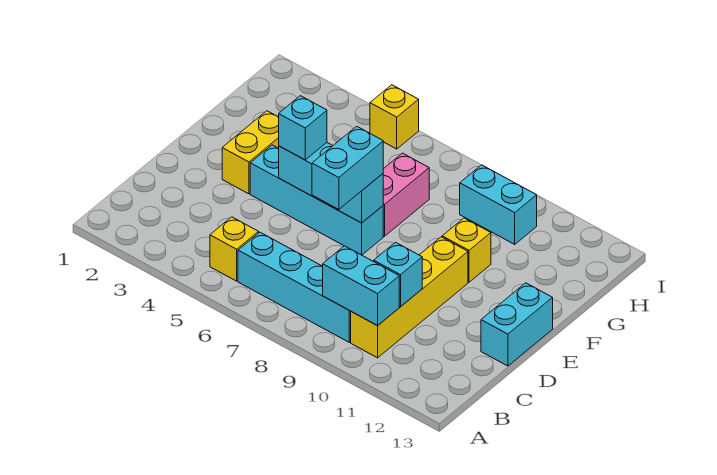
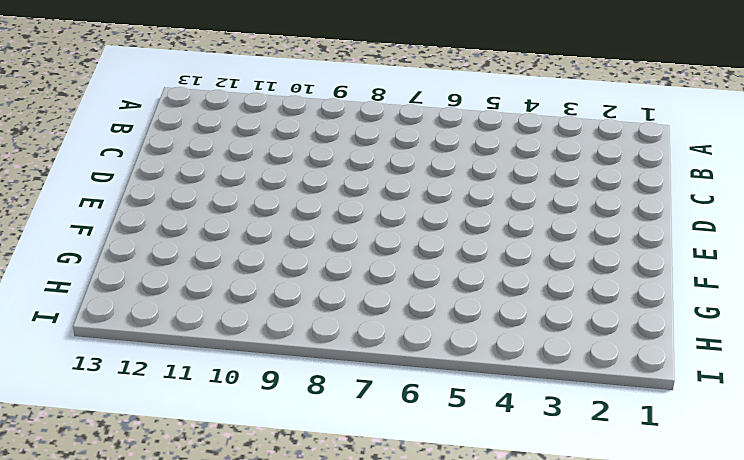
none -> yellow 1x1 brick [210,217,259,281]
none -> cyan 1x4 brick [238,232,351,342]
none -> yellow 1x4 brick [351,237,468,358]

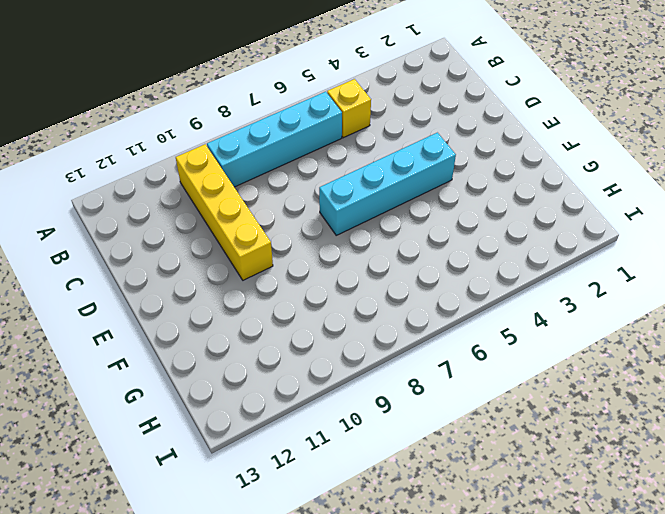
none -> cyan 1x2 brick [481,283,553,366]
none -> yellow 1x2 brick [222,111,279,194]
none -> pink 1x2 brick [383,153,429,236]

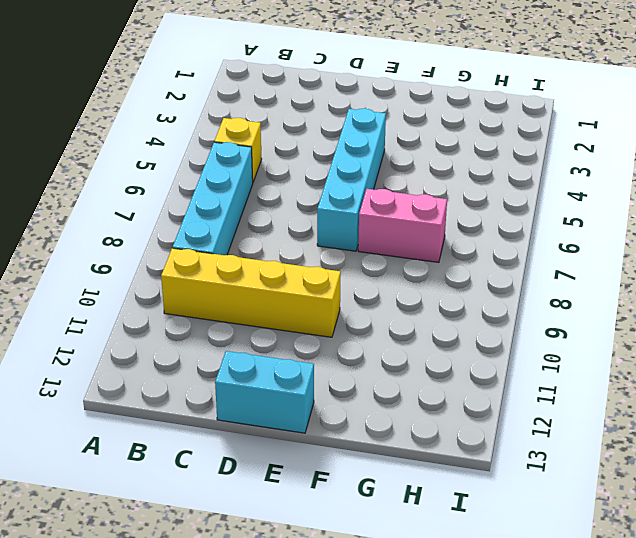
none -> yellow 1x2 brick [222,111,279,194]
none -> yellow 1x1 brick [442,218,491,282]
none -> cyan 1x2 brick [460,165,537,244]

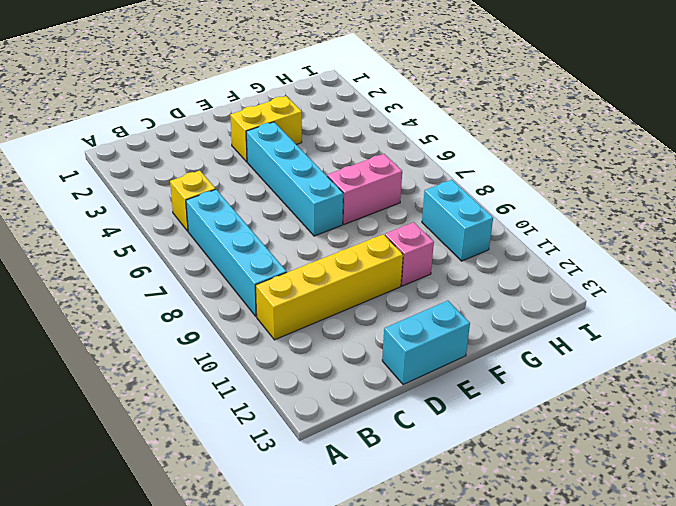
pink 1x1 brick [385,222,434,286] -> yellow 1x1 brick [442,218,491,282]
none -> yellow 1x1 brick [370,85,419,149]
none -> cyan 1x2 brick [323,246,399,326]
none -> cyan 1x1 brick [374,242,422,307]

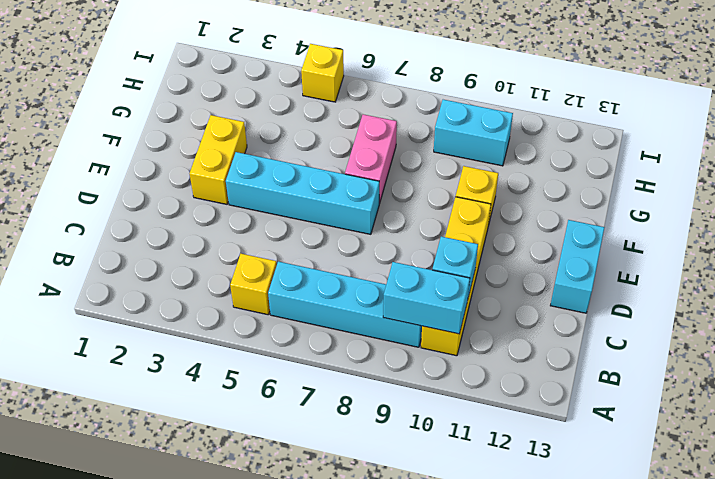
none -> cyan 1x3 brick [279,143,383,223]
none -> cyan 1x2 brick [312,126,383,209]
none -> cyan 1x1 brick [279,96,327,160]

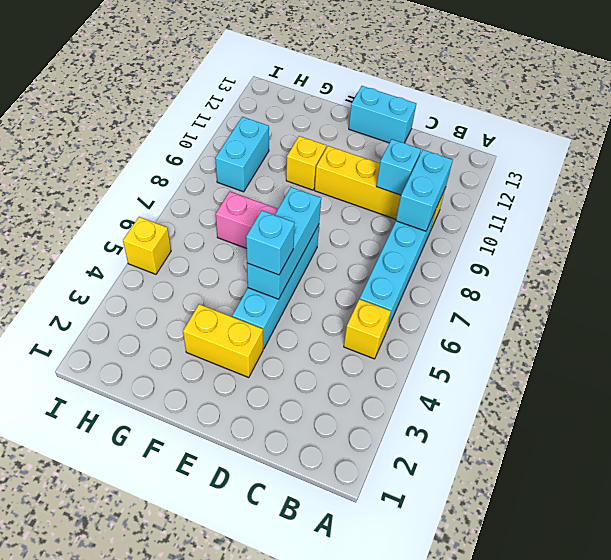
none -> cyan 1x2 brick [312,126,383,209]

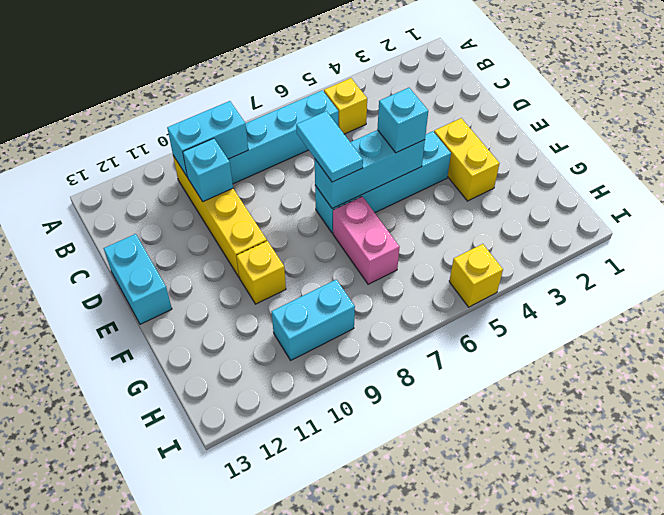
cyan 1x2 tile [296,111,363,182] -> cyan 1x2 brick [312,126,383,209]

